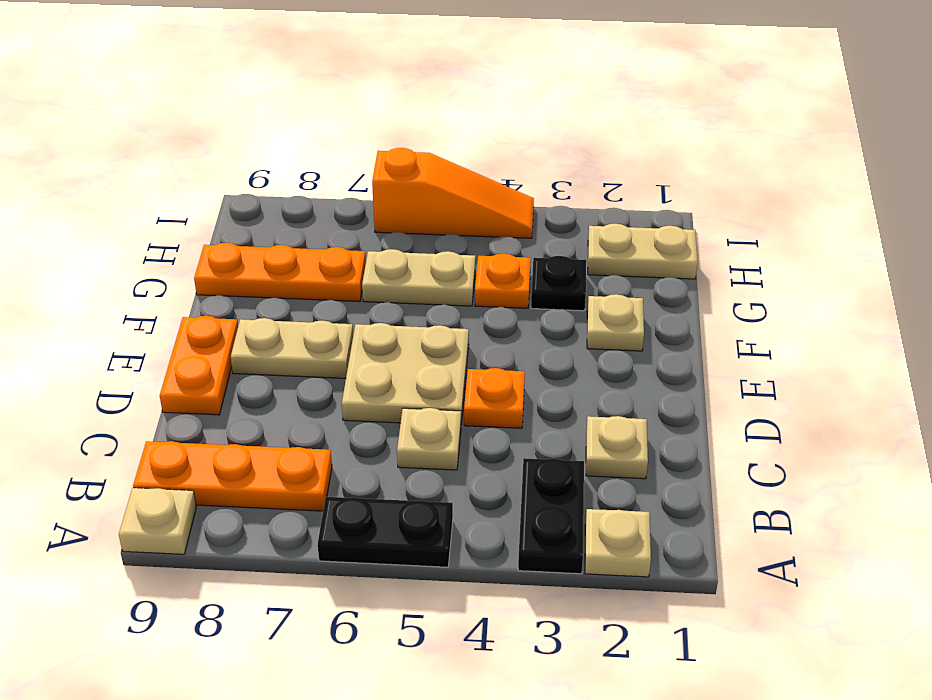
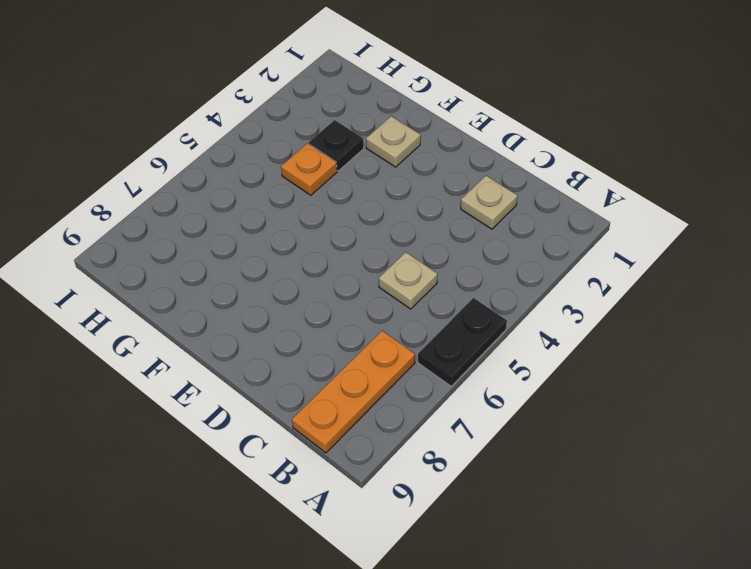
none -> tan 1x1 plate [585,509,651,577]
none -> black 1x2 plate [518,458,584,574]
none -> tan 1x1 plate [119,488,196,554]

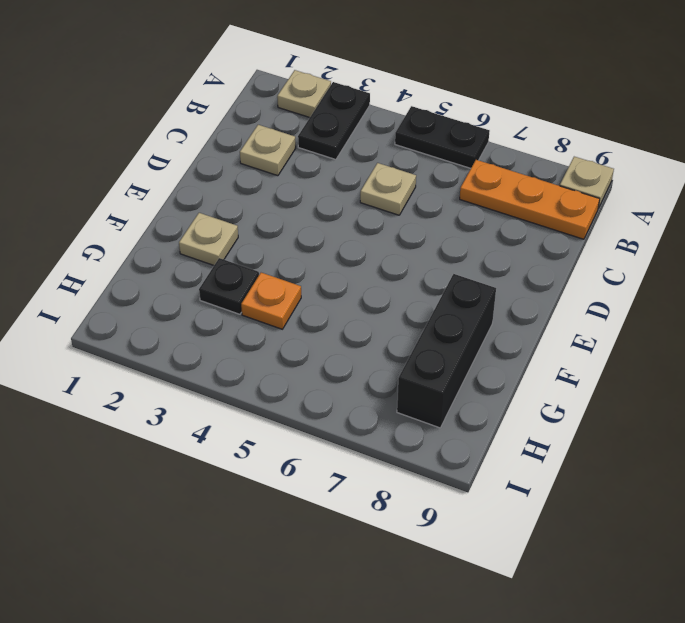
black 1x3 brick [397,274,496,428] -> orange 1x3 plate [194,243,366,302]
none -> orange 1x1 plate [464,368,525,428]
none -> tan 2x2 plate [342,323,469,423]
none -> orange 1x2 plate [160,316,238,415]

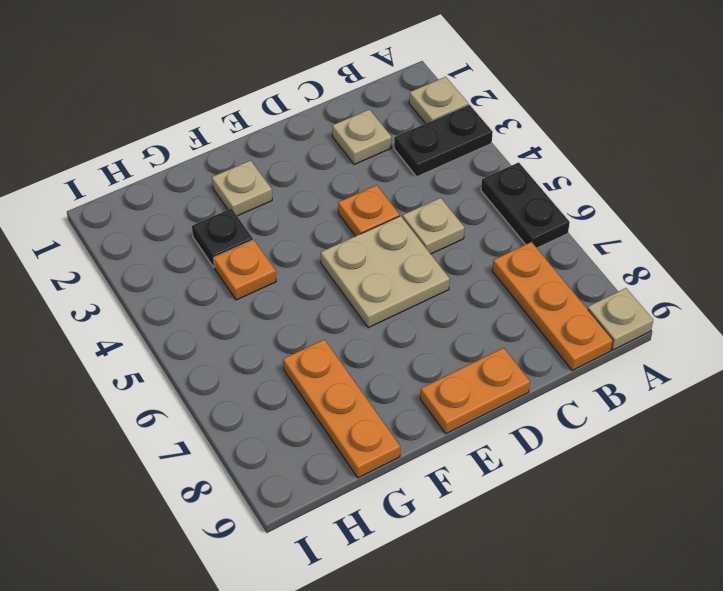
none -> tan 1x2 plate [231,318,353,378]
none -> tan 1x2 plate [362,249,475,306]
none -> tan 1x2 plate [588,224,698,279]

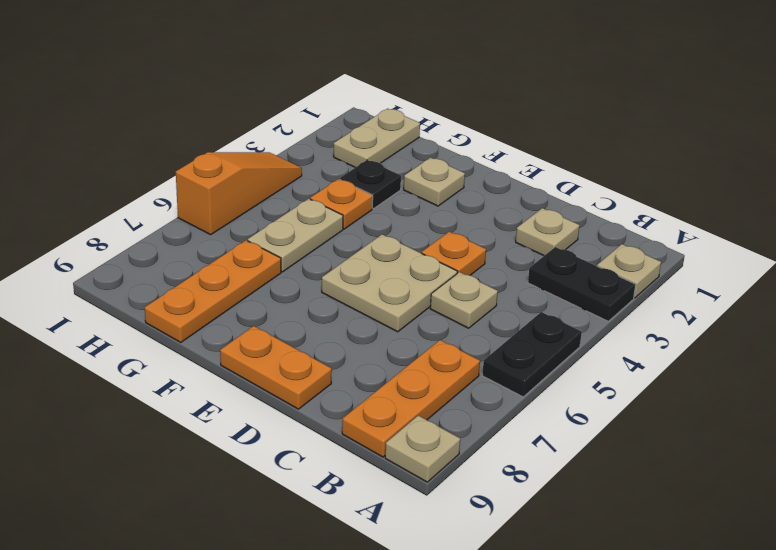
none -> tan 1x2 plate [231,318,353,378]

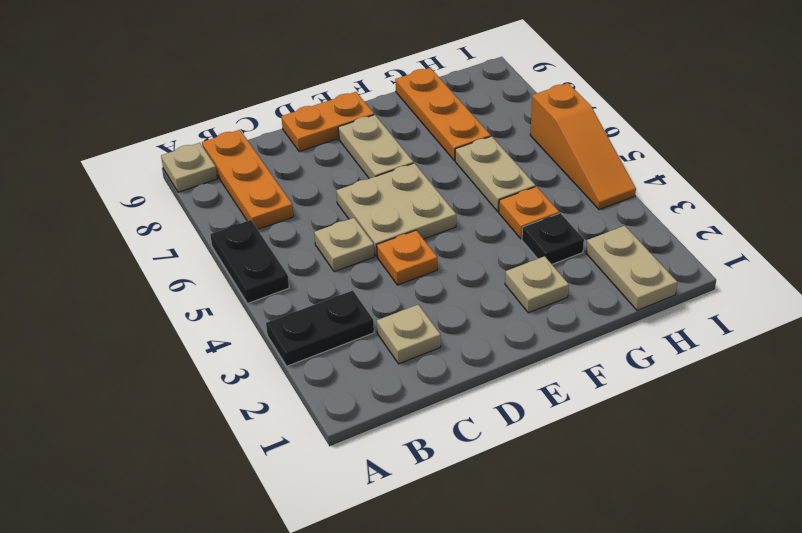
none -> tan 1x1 plate [585,509,651,577]

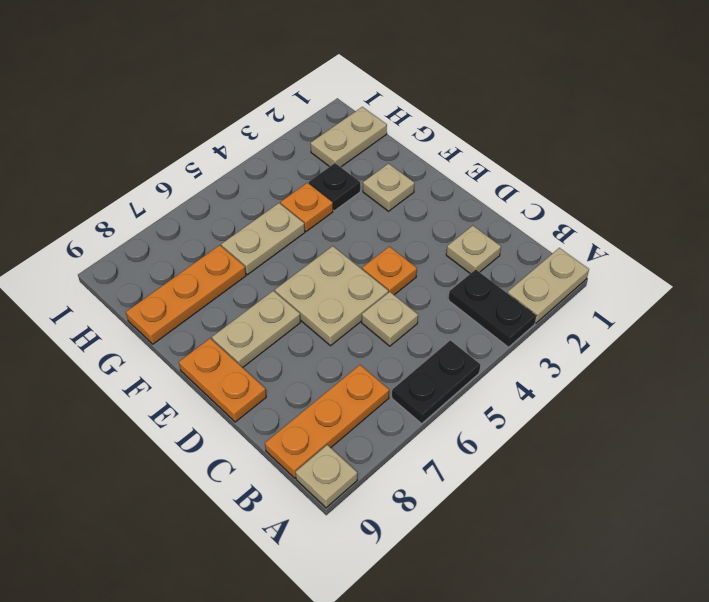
tan 1x2 plate [508,248,589,323] -> tan 1x1 plate [585,509,651,577]
none -> orange 1x3 slope [372,148,534,238]

